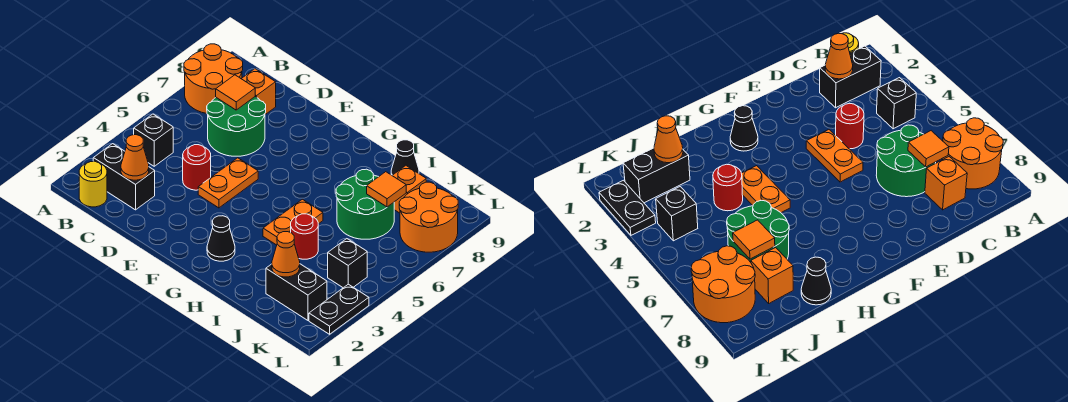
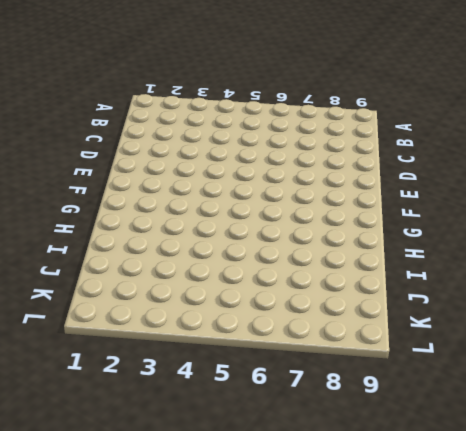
none -> orange 2x2 round brick [184,44,243,113]
none -> yellow 1x1 round brick [79,161,107,207]
none -> black 1x2 brick [93,144,155,210]

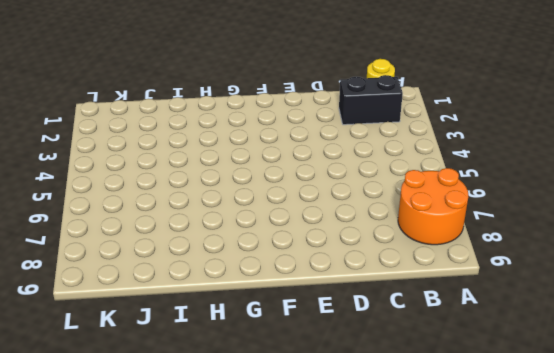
none -> black 1x1 brick [134,114,173,166]
none -> green 2x2 round brick [207,97,266,156]
none -> orange 1x1 brick [241,69,276,115]

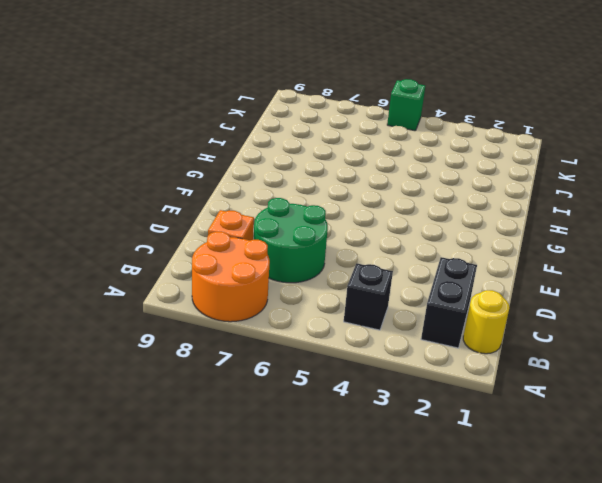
green 1x1 brick [387,79,425,131] -> none
none -> red 1x1 round brick [183,145,211,190]
none -> orange 1x2 plate [198,158,258,208]
none -> black 1x1 cone [207,216,235,261]

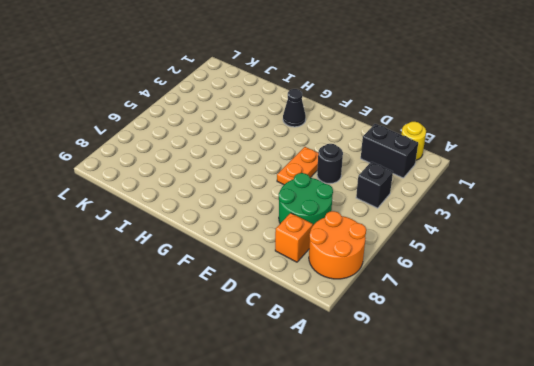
black 1x1 round brick [317,144,343,184] -> red 1x1 round brick [183,145,211,190]
none -> orange 1x2 plate [263,199,323,245]
none -> red 1x1 round brick [291,214,318,259]
none -> green 2x2 round brick [336,169,394,239]

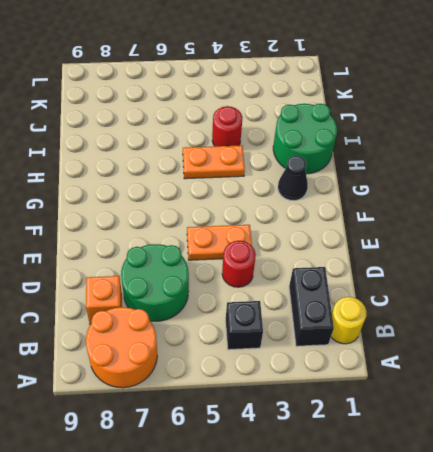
green 2x2 round brick [273,104,337,174] -> green 2x2 round brick moved to [336,169,394,239]
none -> black 1x1 cone [391,140,419,175]
none -> black 1x2 brick [266,264,327,320]
none -> orange 1x1 brick [392,166,426,213]

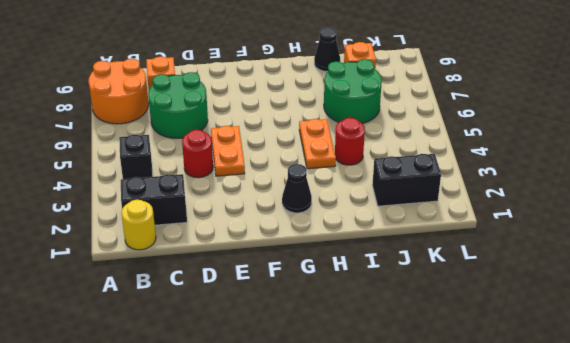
none -> black 1x1 brick [328,239,367,288]
none -> orange 2x2 round brick [399,182,458,252]
none -> black 1x2 plate [309,284,369,334]

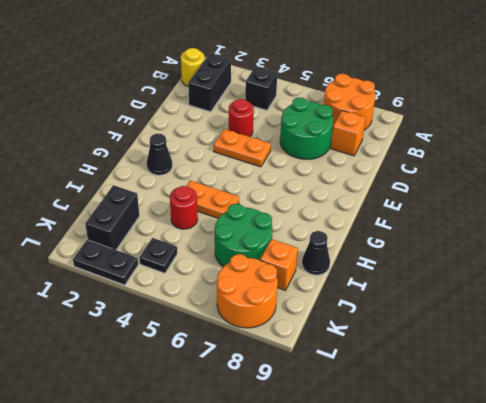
black 1x1 plate [139,238,177,273] -> black 1x1 brick [328,239,367,288]
none -> orange 1x1 cone [121,135,149,180]
none -> orange 1x1 tile [216,75,255,110]
none -> orange 1x1 cone [272,232,300,277]

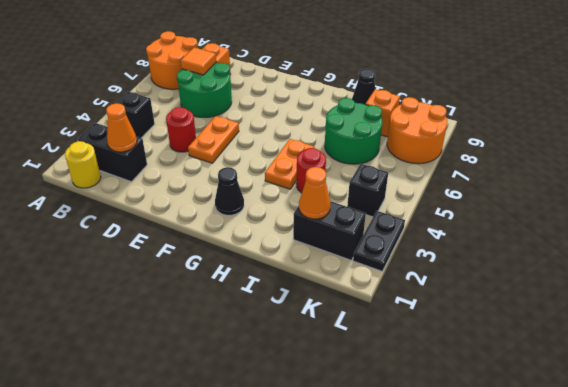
none -> orange 1x1 tile [367,172,406,207]

